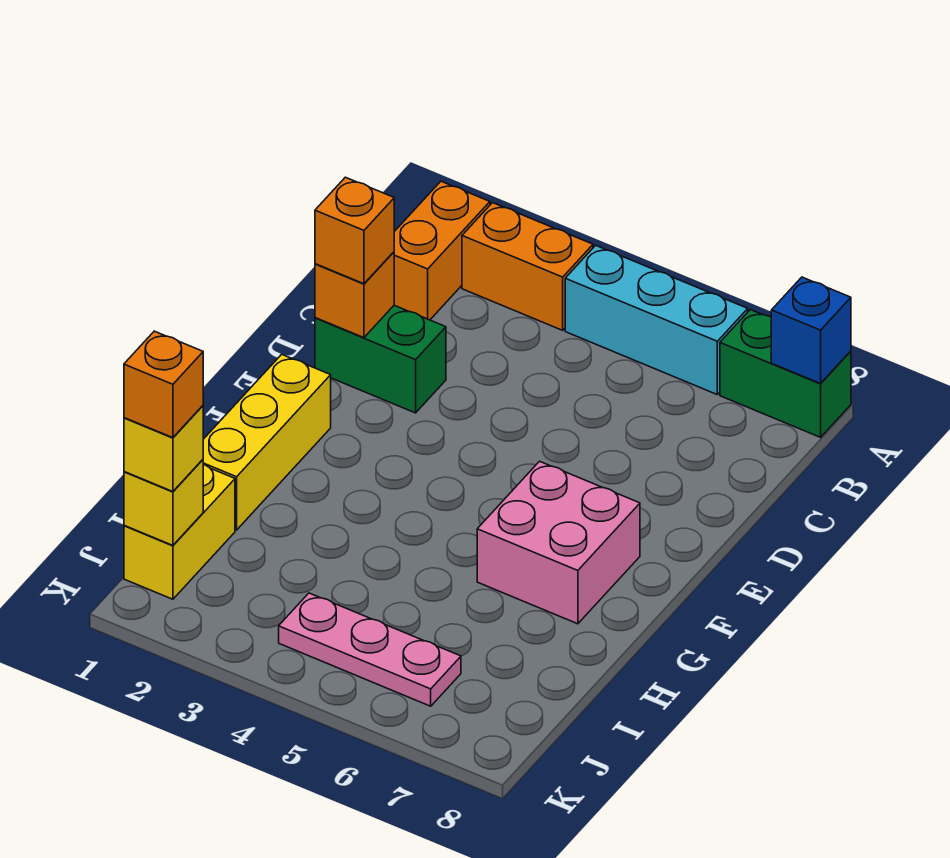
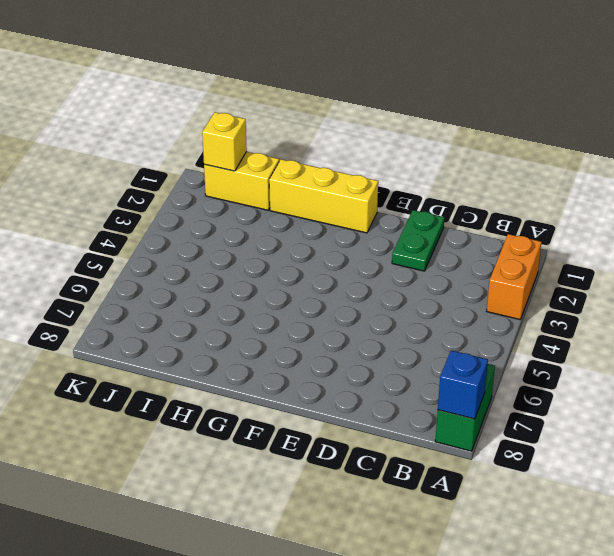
green 1x2 plate [392,210,445,271] -> green 1x2 brick [315,305,446,413]
none -> orange 1x2 brick [394,181,490,320]
none -> cyan 1x3 brick [565,245,748,394]
none -> pink 2x2 brick [477,461,640,624]

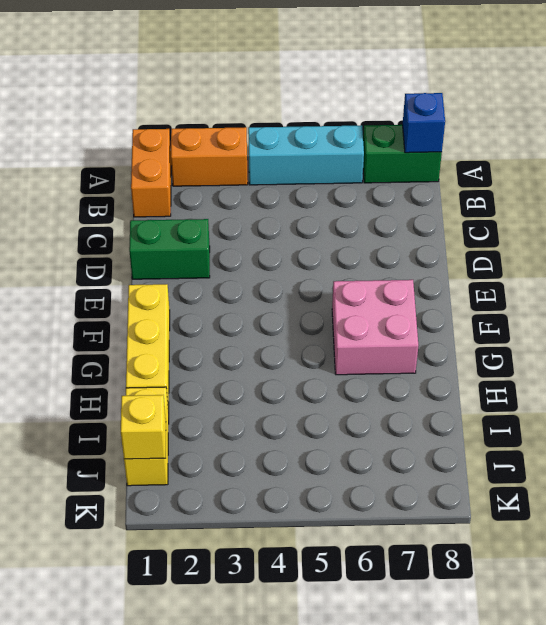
none -> pink 1x3 plate [279,593,461,706]
none -> orange 1x1 brick [315,252,394,338]
none -> orange 1x1 brick [315,177,394,284]

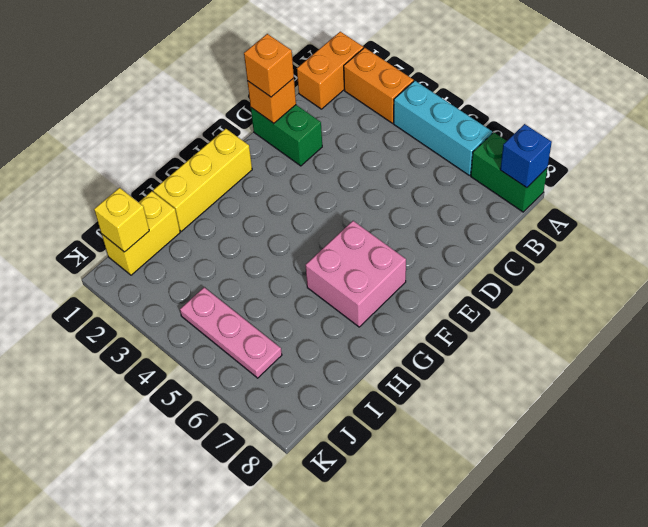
none -> yellow 1x1 brick [124,406,203,492]
none -> orange 1x1 brick [124,331,203,438]

